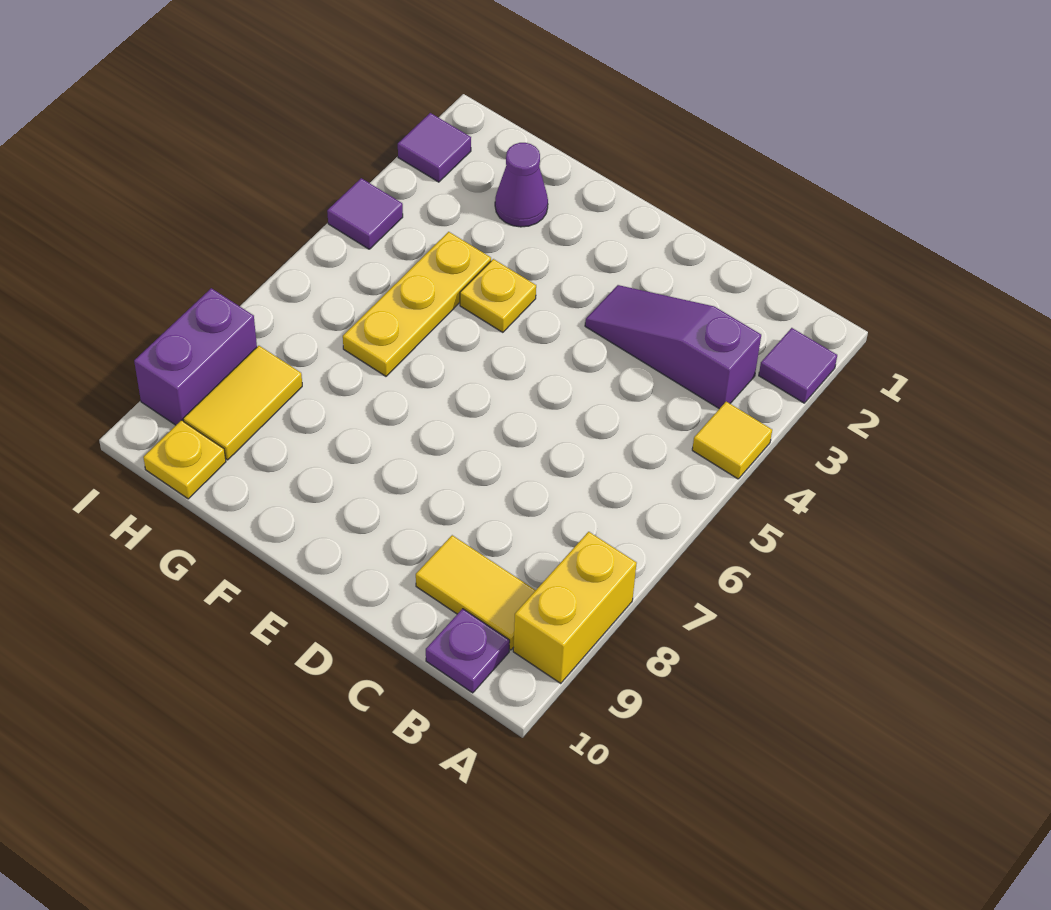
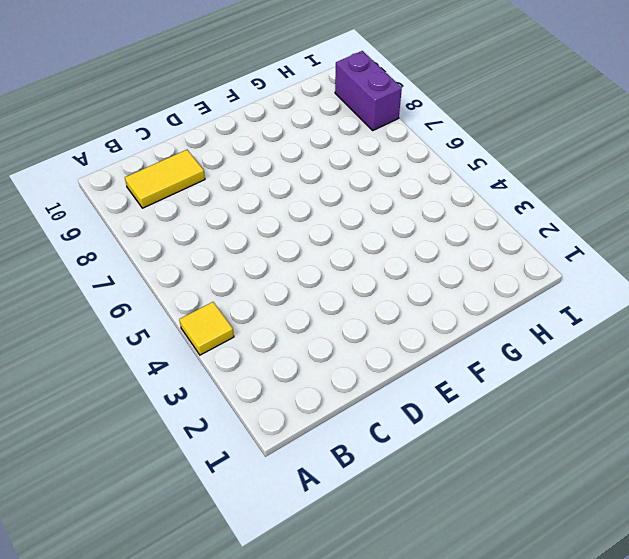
none -> purple 1x1 tile [759,328,837,403]
none -> yellow 1x2 brick [513,532,637,683]
none -> purple 1x3 slope [585,285,761,409]

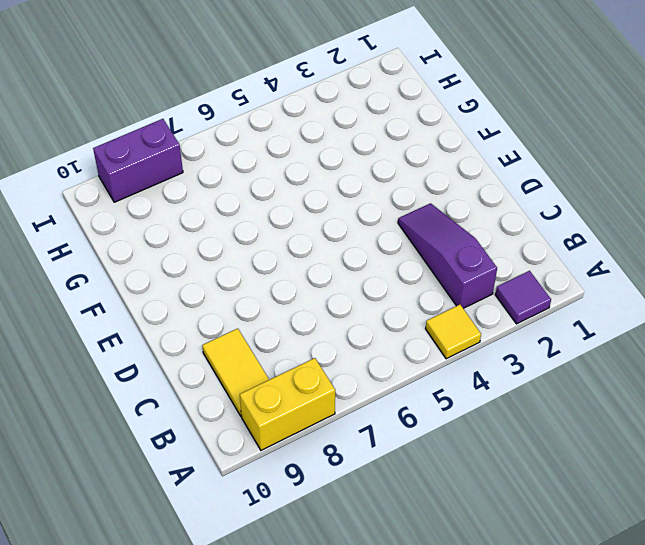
none -> purple 1x1 plate [426,609,510,693]
none -> yellow 1x1 plate [460,259,536,332]
none -> purple 1x1 cone [495,143,548,227]

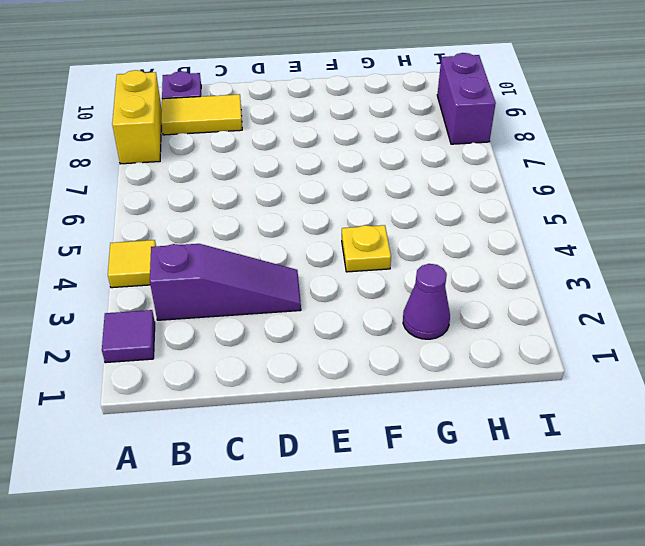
none -> yellow 1x3 plate [343,232,491,376]
none -> yellow 1x2 tile [183,346,302,460]
none -> yellow 1x1 plate [143,420,226,499]

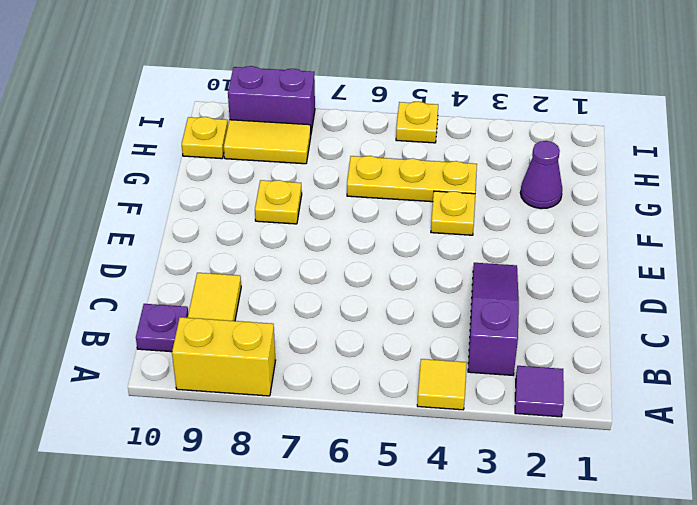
yellow 1x1 plate [255,180,302,224] -> none
yellow 1x1 plate [396,101,438,143] -> none
none -> purple 1x1 tile [398,113,471,182]
none -> purple 1x1 tile [327,178,403,249]

